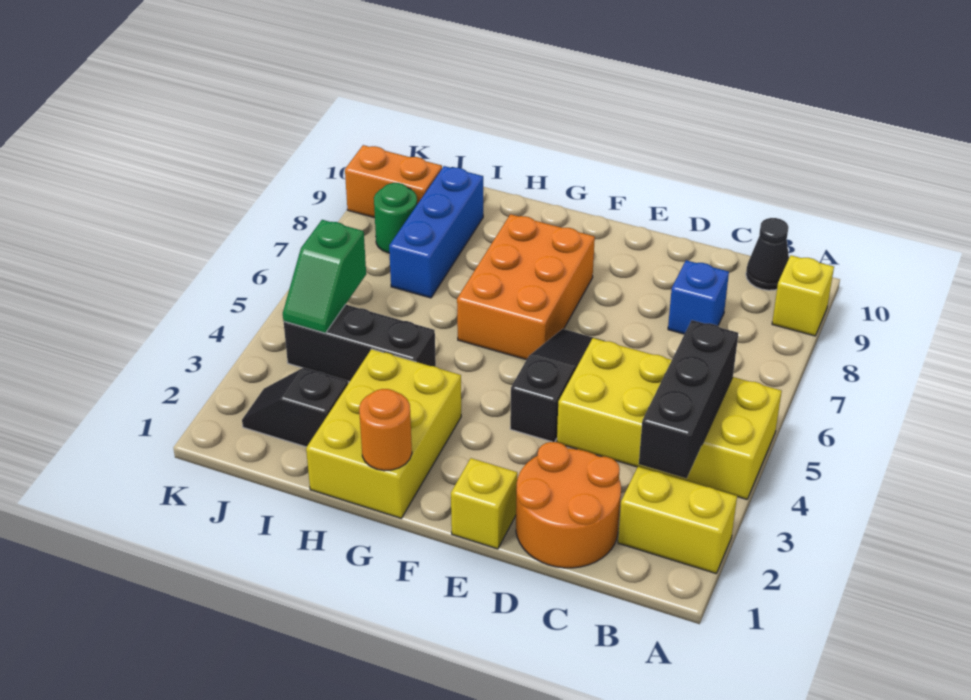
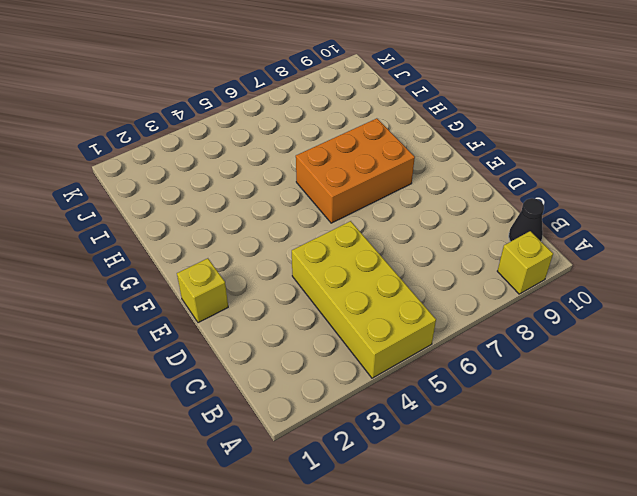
none -> yellow 1x2 brick [618,467,737,573]
none -> orange 2x2 round brick [516,442,621,568]
none -> blue 1x1 brick [668,260,729,334]

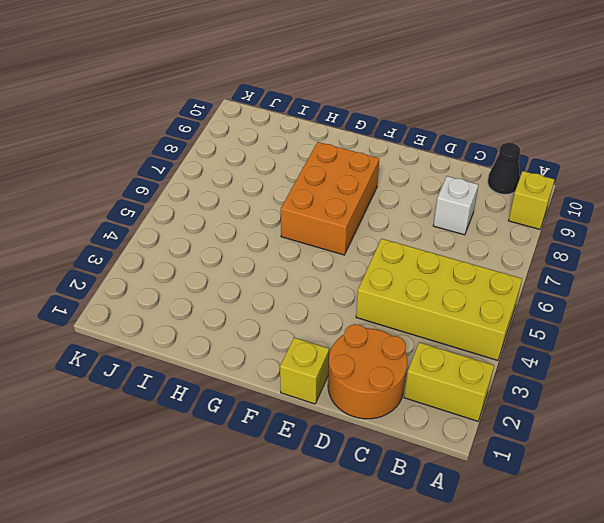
white 1x1 brick [433,176,478,235] -> blue 1x1 brick [668,260,729,334]
none -> black 1x3 slope [510,329,605,442]
none -> yellow 2x3 brick [306,349,461,518]
none -> black 1x3 brick [284,305,436,382]

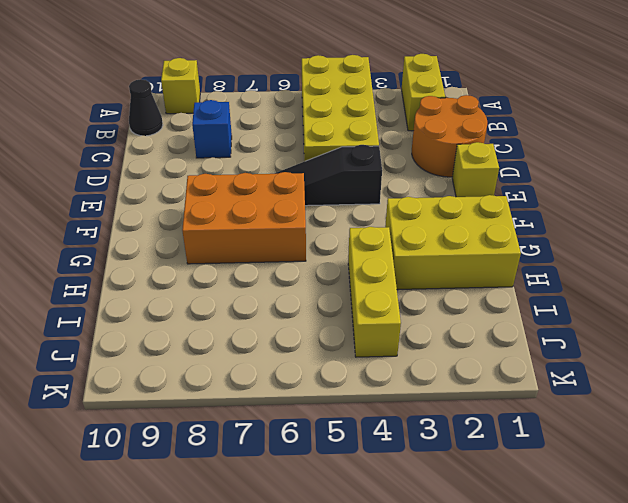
yellow 1x3 brick [348,227,401,357] -> black 1x3 brick [284,305,436,382]
none -> black 1x2 slope [242,368,348,447]
none -> blue 1x3 brick [389,166,483,298]
none -> green 1x1 round brick [374,183,417,253]

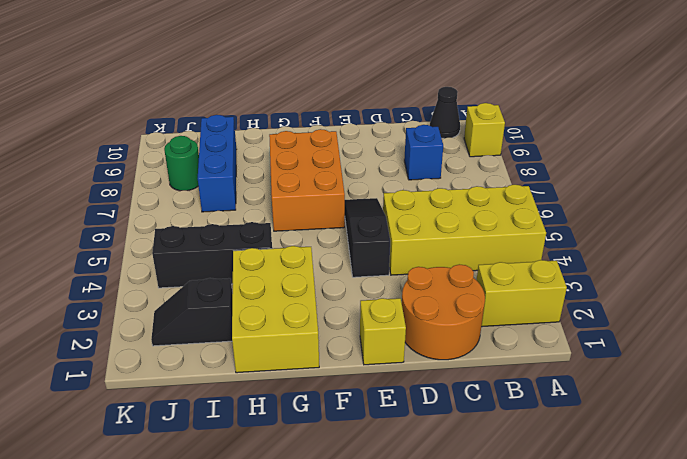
none -> orange 1x2 brick [345,145,442,218]
none -> black 1x3 brick [639,320,738,478]
none -> orange 1x1 round brick [359,389,412,471]

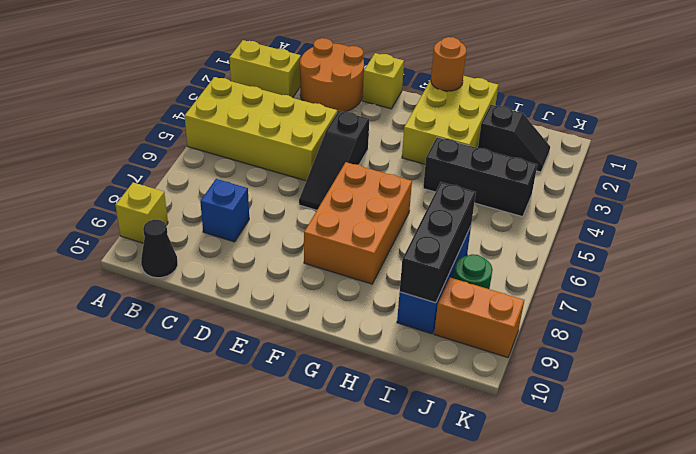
black 1x3 brick [400,182,476,303] -> black 1x3 brick moved to [639,320,738,478]
none -> green 1x2 slope [283,220,366,333]

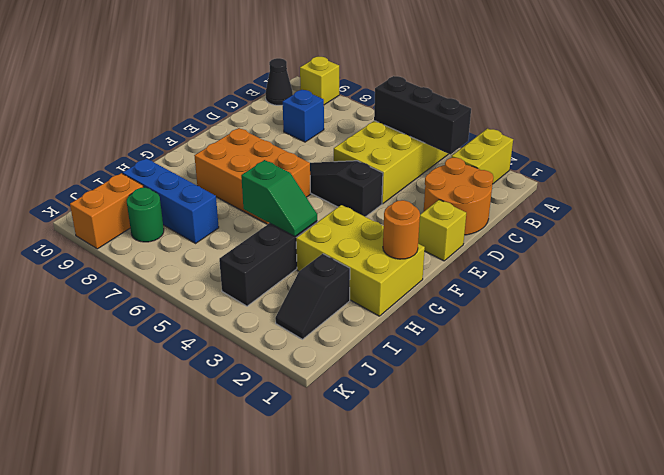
green 1x2 slope [241,160,317,236] -> green 1x2 slope moved to [283,220,366,333]

